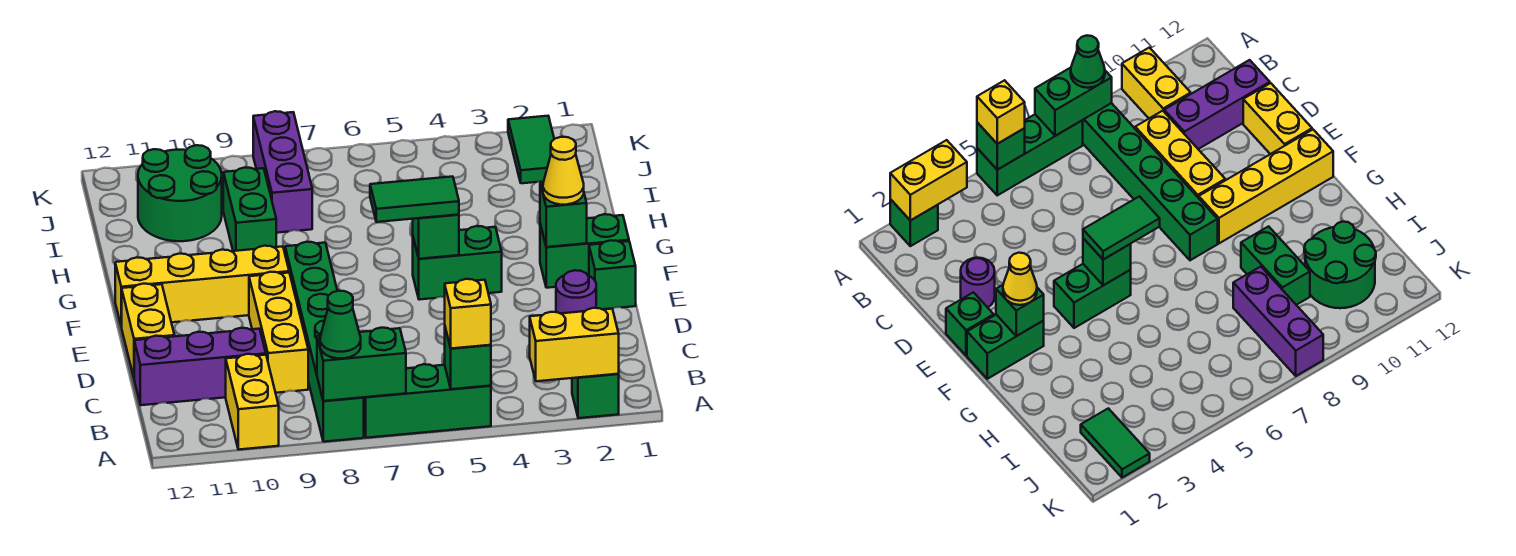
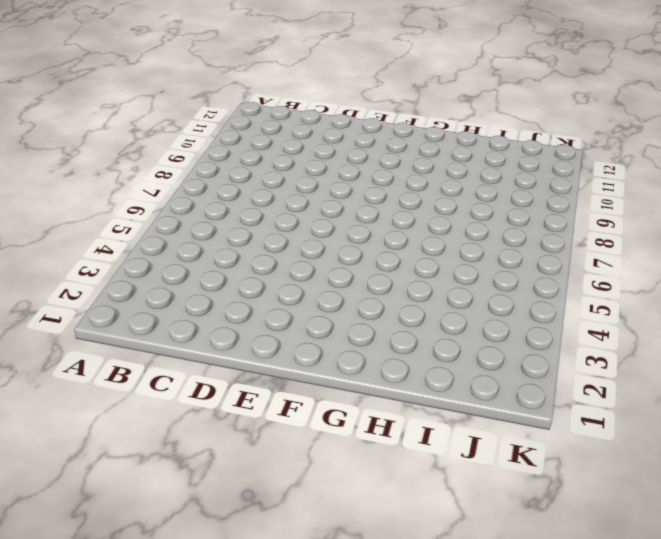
none -> green 1x1 brick [572,374,619,418]
none -> green 1x3 brick [364,364,491,438]
none -> green 1x6 brick [285,242,364,442]

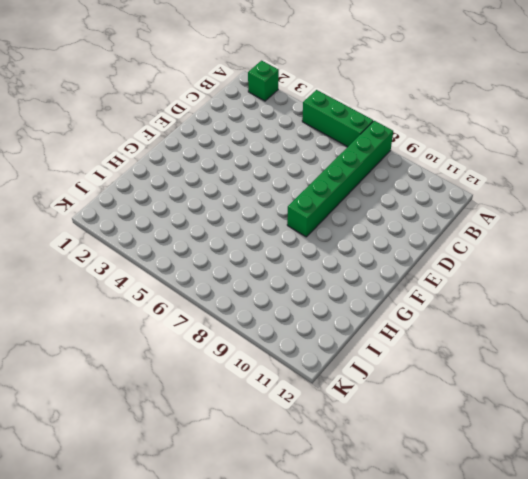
none -> yellow 1x2 brick [226,354,279,450]
none -> yellow 1x3 brick [249,272,308,393]
none -> purple 1x3 brick [134,328,266,405]

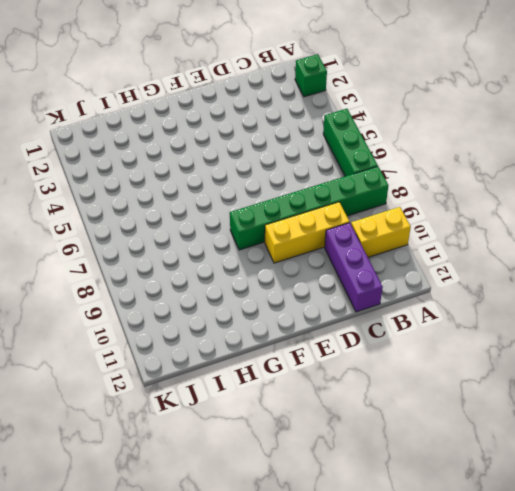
none -> purple 1x1 round brick [556,270,596,313]
none -> yellow 1x2 brick [122,284,174,377]
none -> green 1x1 brick [589,240,636,309]

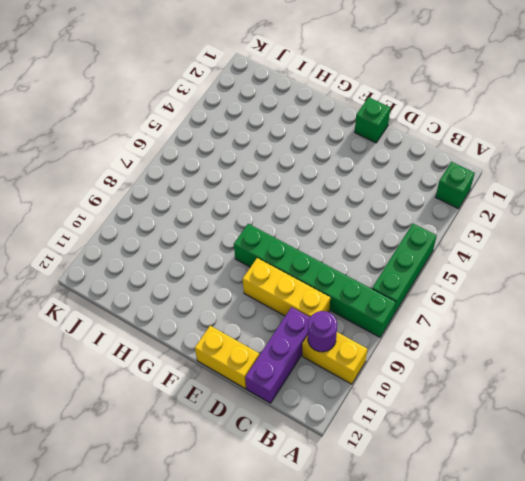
purple 1x1 round brick [308,311,337,352] -> purple 1x1 round brick moved to [556,270,596,313]
none -> green 1x2 brick [540,214,629,288]
none -> green 1x2 brick [413,226,502,300]
none -> yellow 1x4 brick [115,246,289,327]

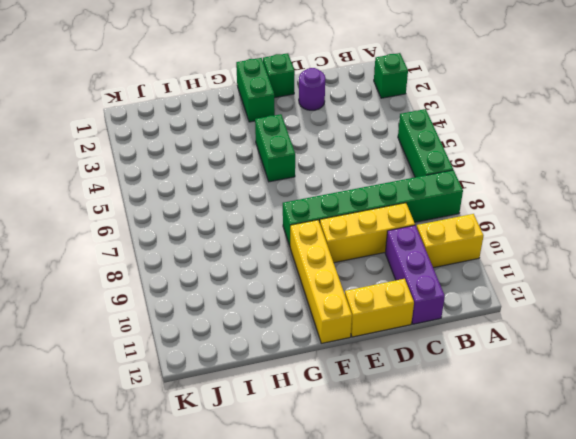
none -> green 1x2 brick [223,168,276,251]
none -> purple 1x3 brick [253,111,312,233]
none -> green 2x2 round brick [138,145,222,241]

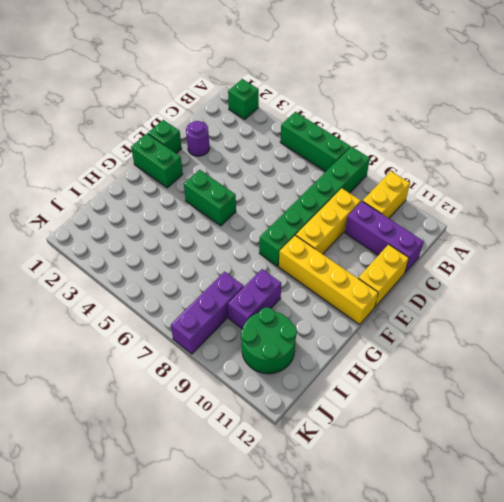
purple 1x2 brick [228,269,281,329] -> green 1x2 brick [223,168,276,251]
none -> green 1x2 tile [508,116,554,183]
none -> yellow 1x2 brick [530,308,619,381]
none -> green 1x1 brick [445,328,491,389]

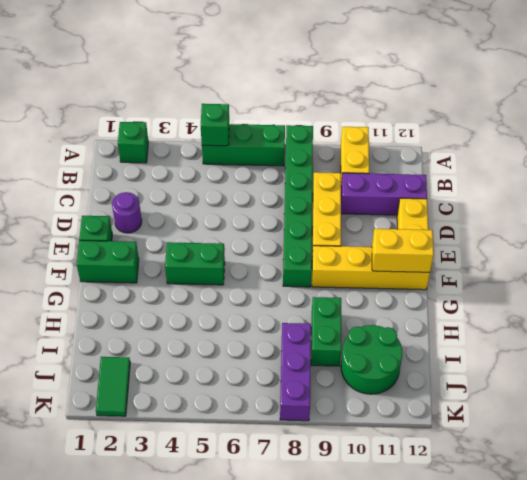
yellow 1x2 brick [372,229,434,272] -> yellow 1x2 brick moved to [530,308,619,381]
none -> green 1x2 brick [317,328,406,401]
none -> green 1x1 brick [540,182,587,247]
none -> green 1x1 brick [413,215,459,259]

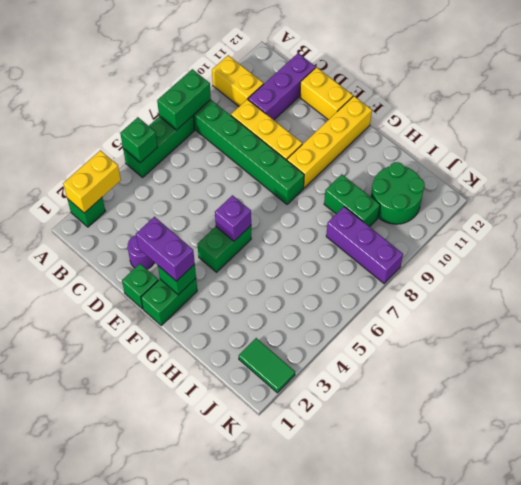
purple 1x2 brick [136,217,195,281] -> yellow 1x1 cone [543,137,584,205]
purple 1x1 brick [215,195,251,241] -> green 1x1 brick [413,215,459,259]
none -> yellow 1x1 brick [445,279,491,349]
none -> green 1x1 cone [320,291,361,358]
none -> green 1x2 tile [370,177,459,222]

